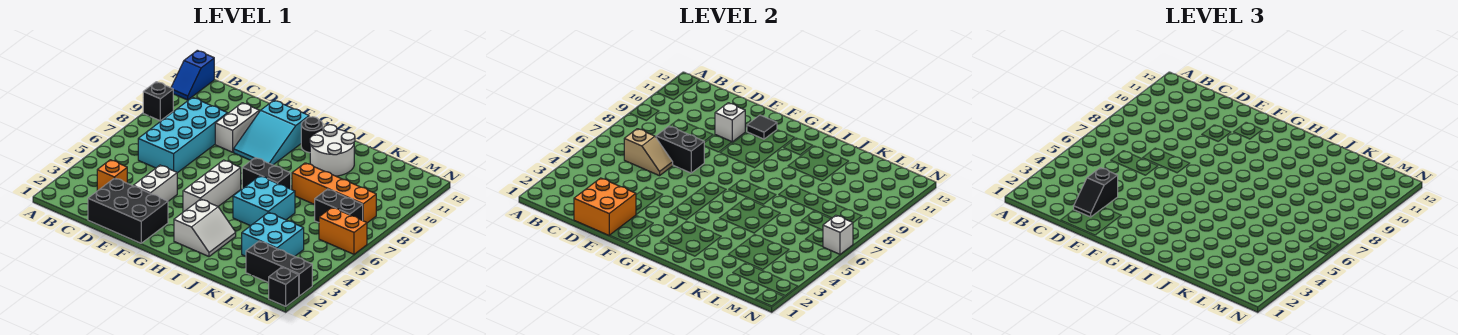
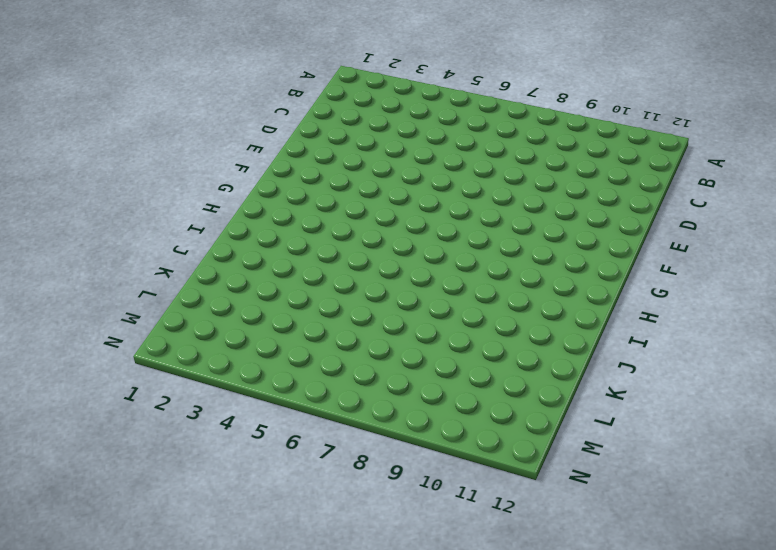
none -> black 1x1 brick [143,82,173,121]
none -> blue 1x2 slope [171,50,214,100]
none -> orange 1x1 brick [97,160,127,191]

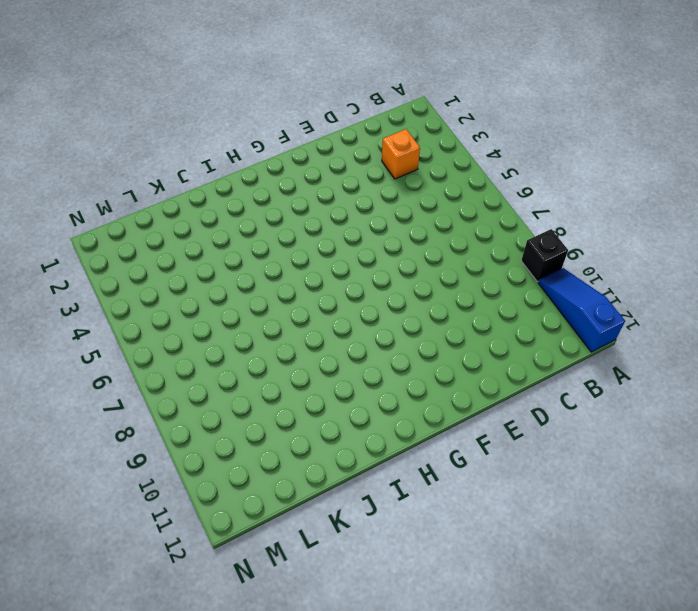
blue 1x3 slope [538,268,625,352] -> blue 1x2 slope [171,50,214,100]
none -> cyan 2x4 brick [138,97,228,173]
none -> black 2x3 brick [88,178,168,243]
none -> white 1x2 brick [134,165,177,201]

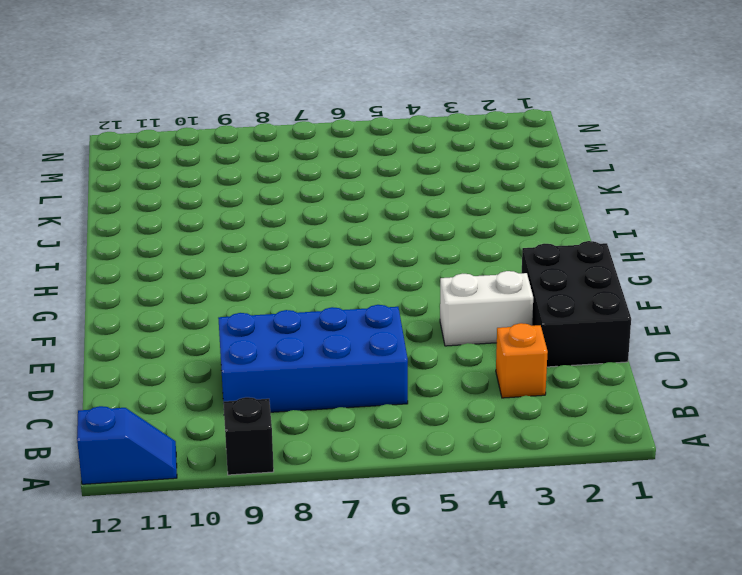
blue 2x4 brick [218,305,408,412] -> cyan 2x4 brick [138,97,228,173]
none -> white 1x2 brick [215,103,259,152]
none -> cyan 2x3 slope [234,100,309,165]
none -> white 1x3 brick [183,160,241,212]

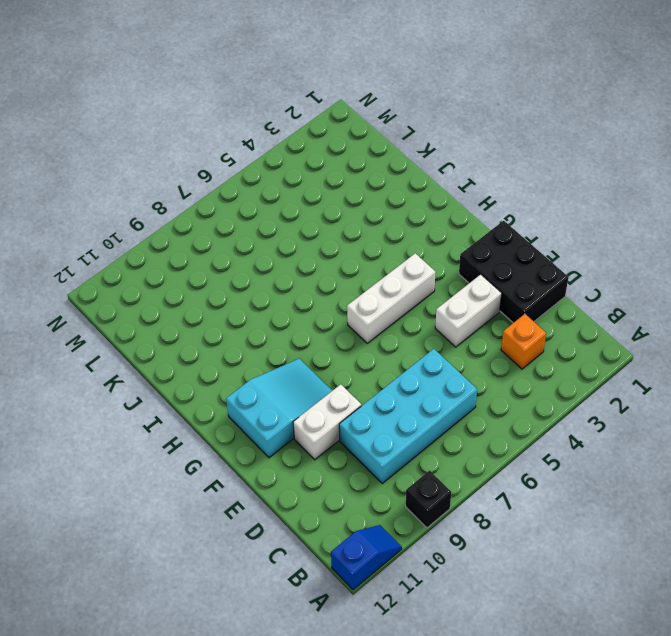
none -> white 2x2 slope [174,199,236,256]
none -> black 1x2 brick [242,158,291,189]
none -> black 1x1 round brick [301,117,323,153]

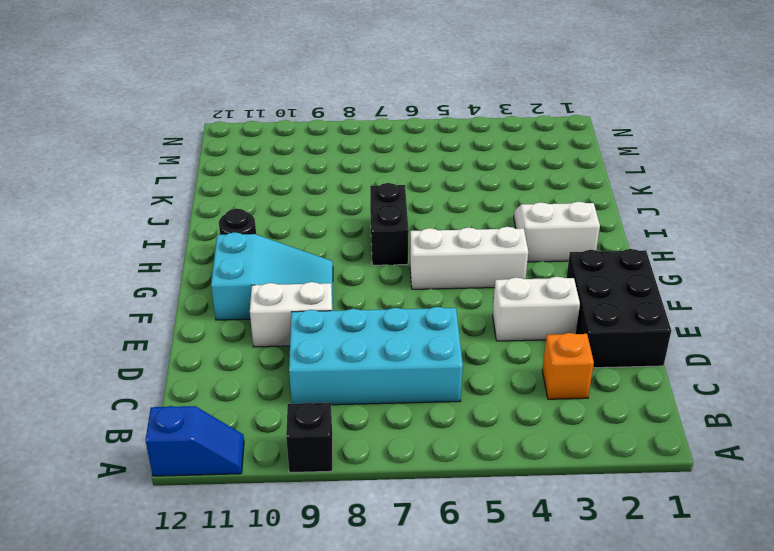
none -> cyan 2x2 brick [233,176,295,226]
none -> white 2x2 round brick [310,125,355,176]
none -> orange 1x4 brick [292,163,376,223]

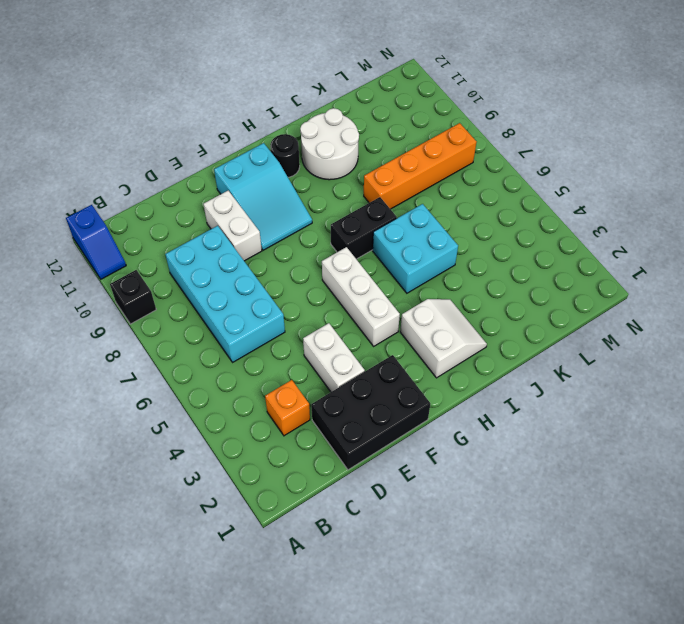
none -> cyan 2x2 brick [242,212,304,256]
none -> black 1x3 brick [246,241,312,296]
none -> black 1x2 brick [315,189,363,223]

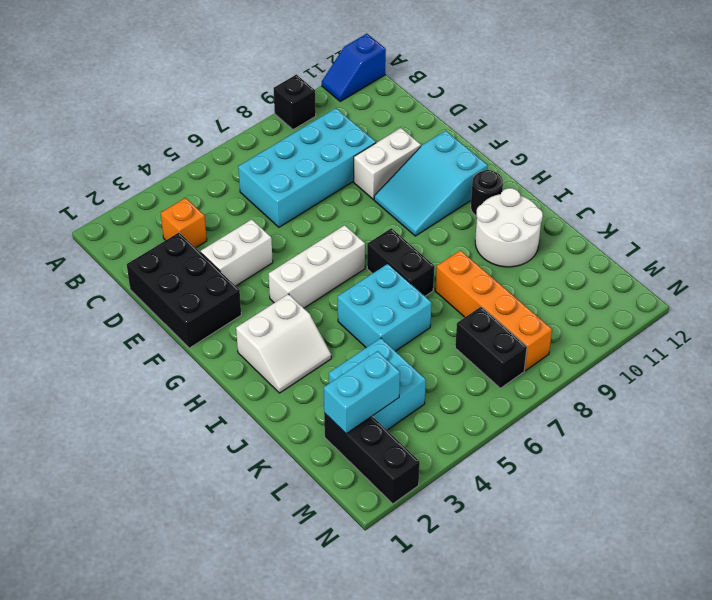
cyan 1x2 brick [324,351,400,434] -> none
none -> orange 1x2 brick [319,208,367,254]
none -> black 1x1 brick [269,267,299,306]
none -> tan 1x2 slope [624,129,673,176]

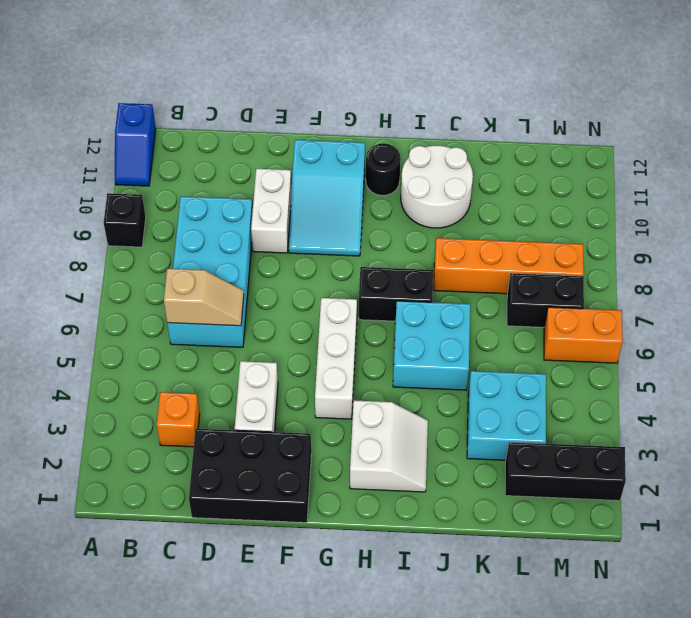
none -> black 1x1 brick [269,267,299,306]
none -> orange 2x2 brick [574,178,636,235]
none -> black 1x2 brick [656,126,704,173]

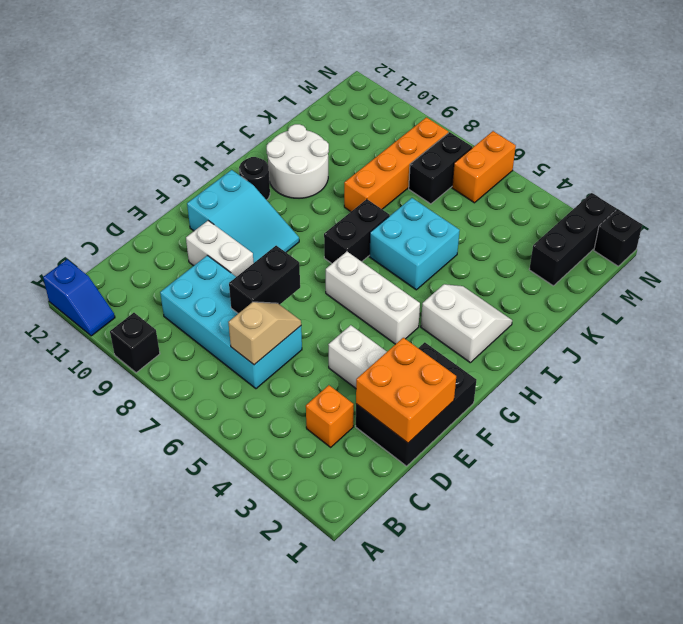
none -> cyan 2x2 brick [242,212,304,256]
none -> white 1x1 brick [715,103,745,142]
none -> black 1x1 tile [747,115,777,139]

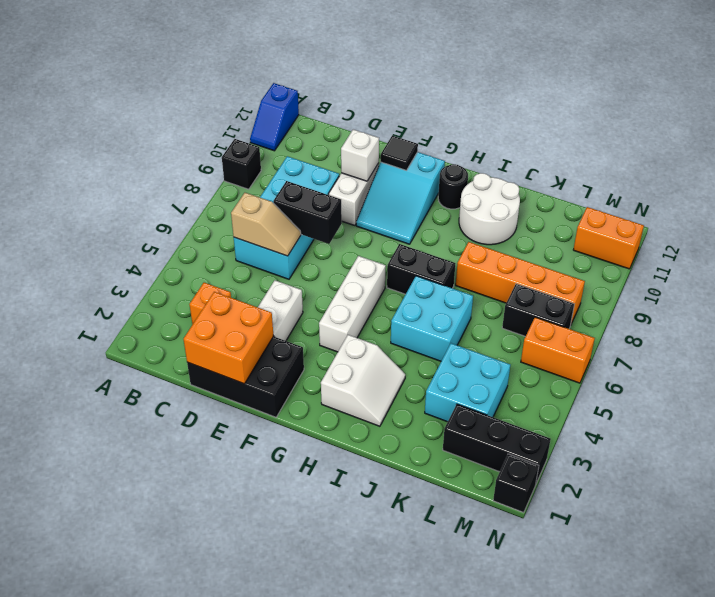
orange 1x2 brick [573,207,644,269] -> none
none -> white 1x1 brick [823,215,853,254]
none -> black 1x2 slope [1074,168,1118,217]

